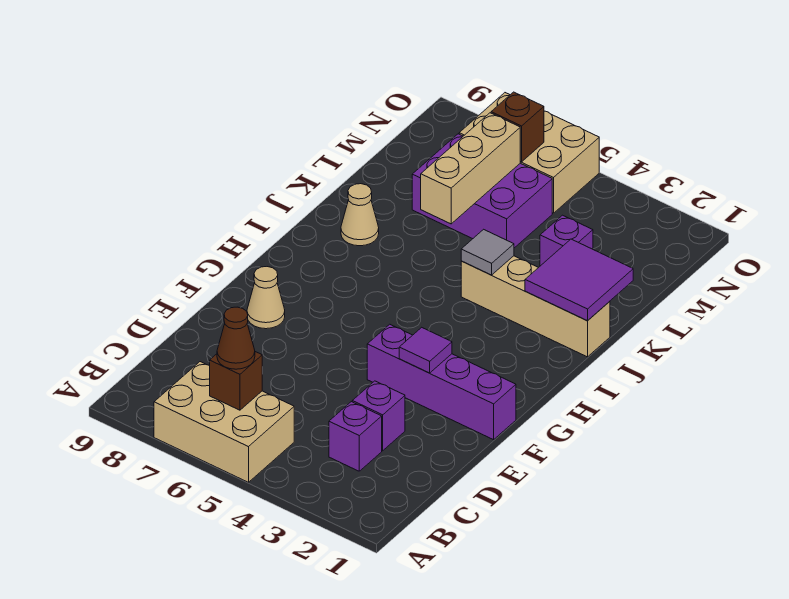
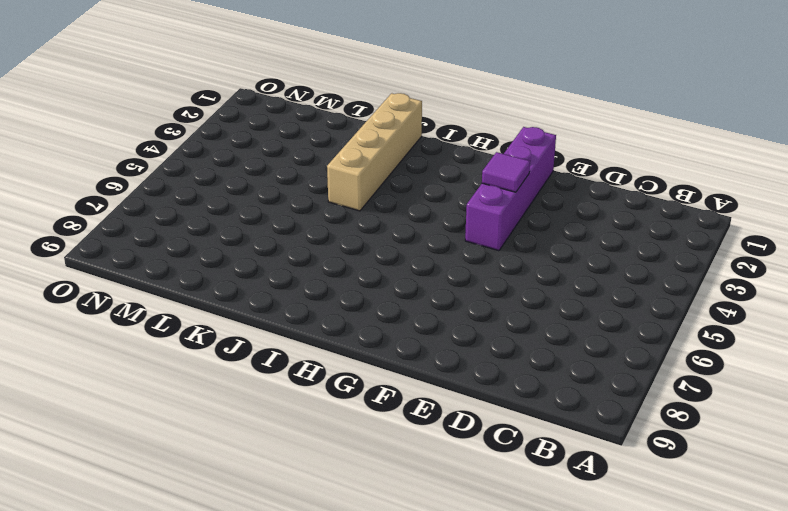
none -> tan 2x3 brick [154,362,294,482]
none -> purple 1x1 brick [329,402,382,471]
none -> purple 1x1 brick [352,381,405,451]

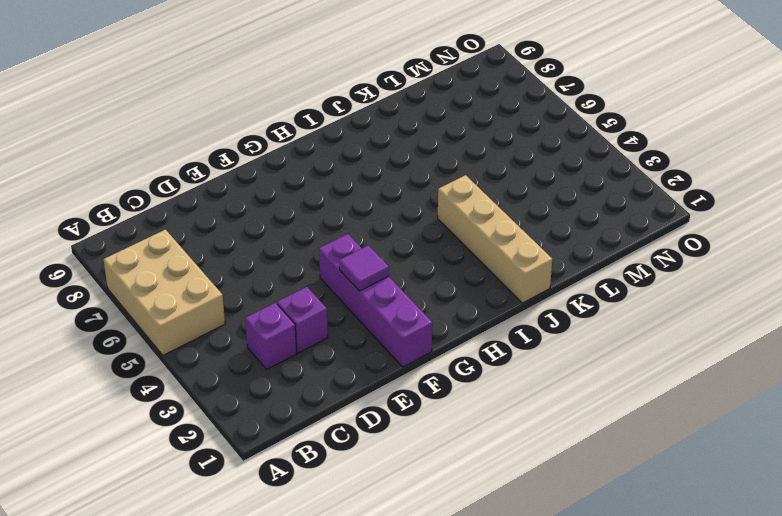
none -> tan 1x1 cone [247,267,285,329]
none -> tan 1x1 cone [341,184,379,246]
none -> purple 1x1 brick [540,215,593,266]

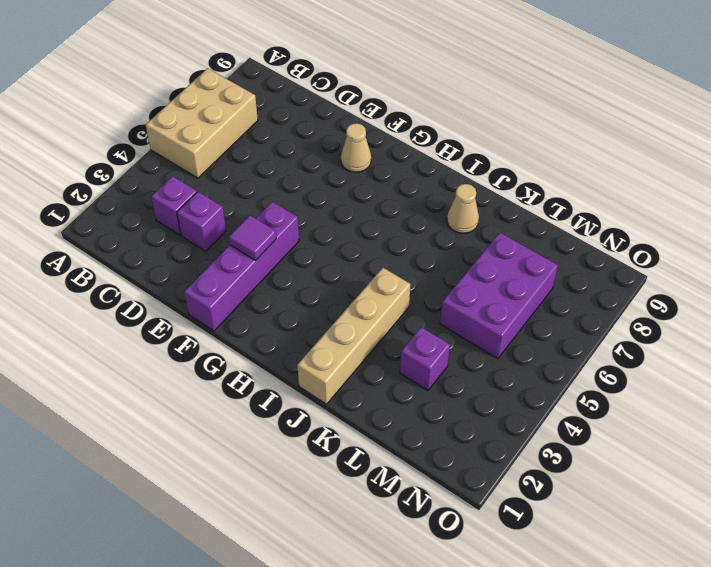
none -> tan 2x3 brick [459,93,599,213]
none -> brown 1x1 brick [210,352,262,410]
none -> purple 2x2 tile [525,239,633,321]

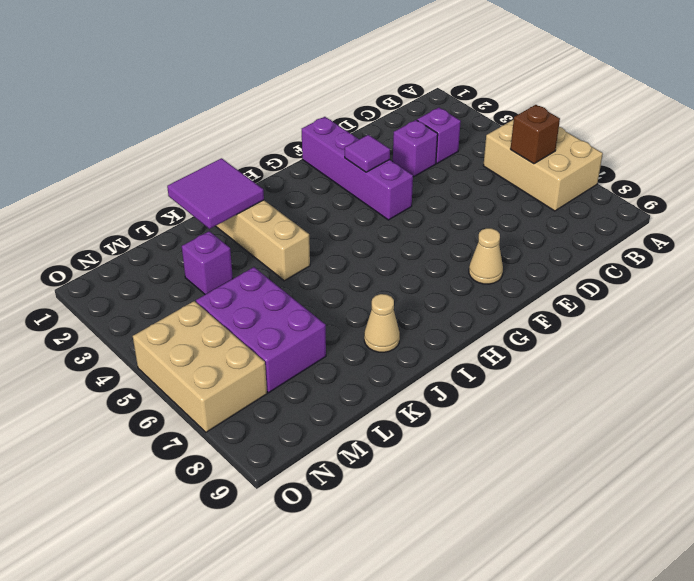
none -> grey 1x1 tile [461,229,514,275]
none -> tan 1x3 brick [421,113,520,224]
none -> brown 1x1 brick [491,92,544,162]

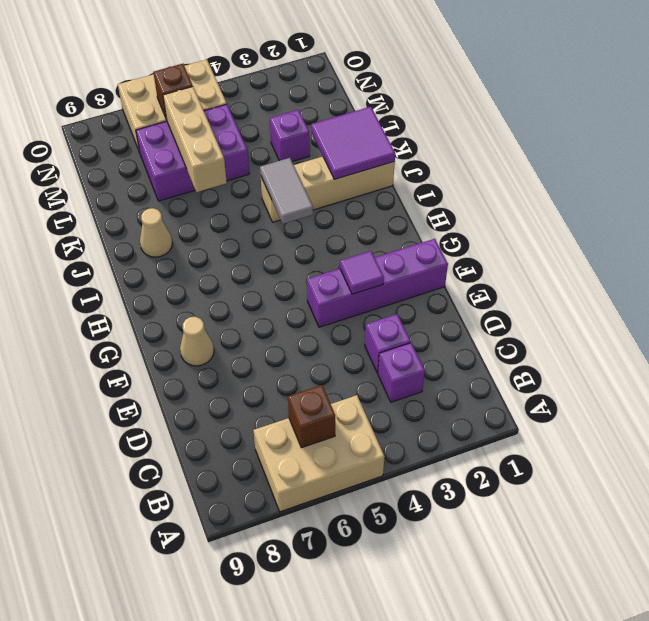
grey 1x2 tile [260,158,313,224] -> grey 1x1 tile [461,229,514,275]
none -> brown 1x1 cone [217,307,255,369]

